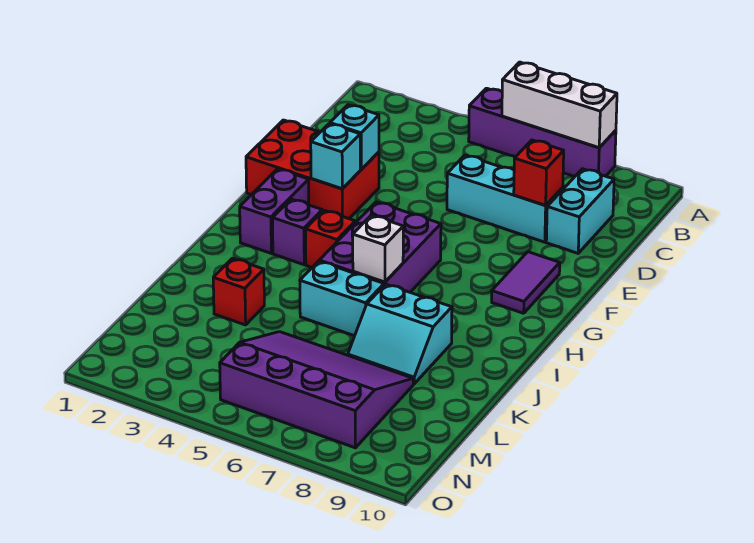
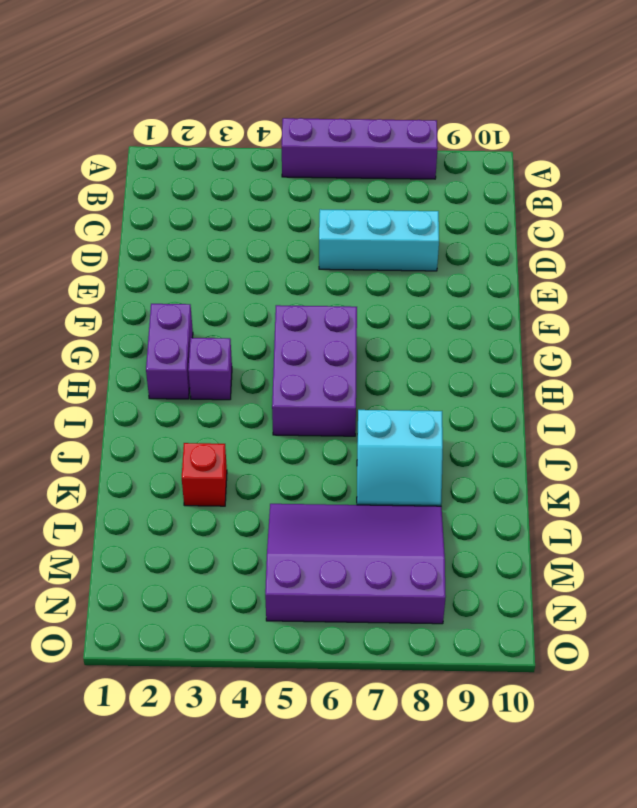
none -> cyan 1x2 brick [546,169,614,253]
none -> red 2x3 brick [246,120,379,219]
none -> purple 1x2 tile [492,252,560,313]

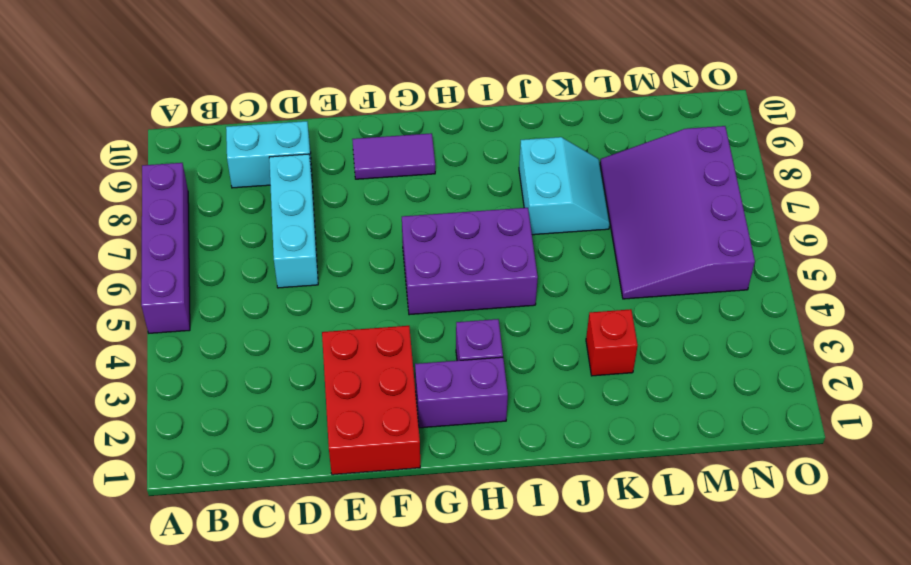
none -> red 1x1 brick [306,210,355,267]
none -> cyan 1x2 brick [300,261,384,336]
none -> white 1x3 brick [502,62,617,148]

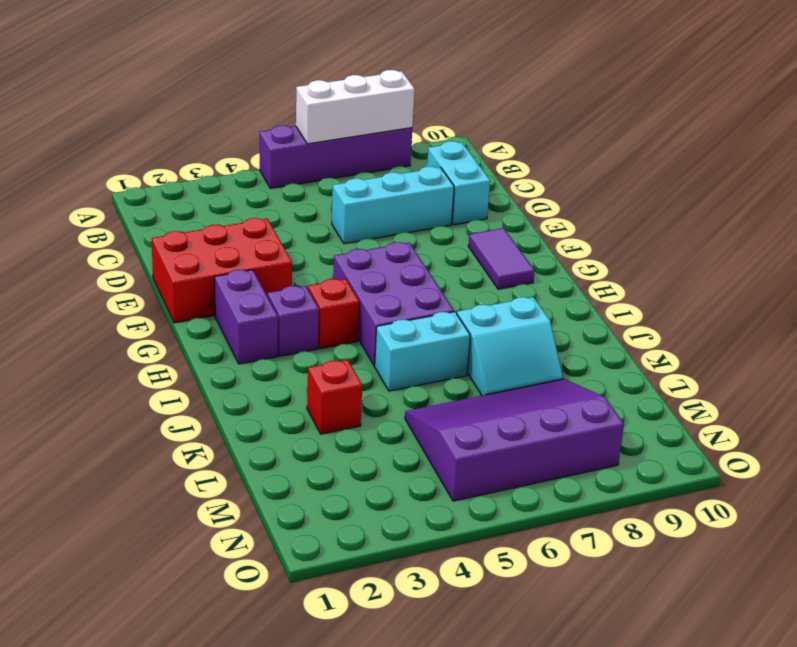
none -> red 1x1 brick [514,140,564,205]
none -> cyan 1x1 brick [330,105,379,169]
none -> cyan 1x1 brick [311,124,360,189]

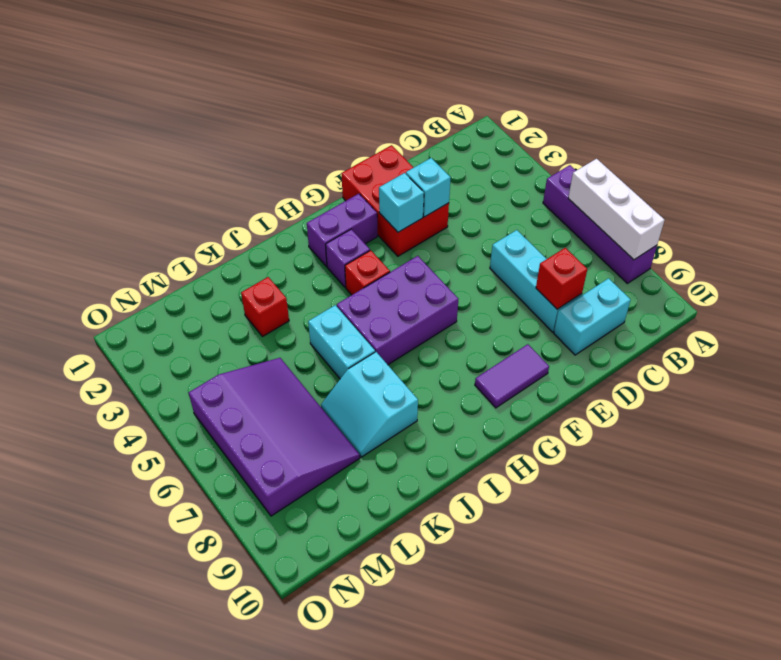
none -> white 1x1 brick [353,215,403,282]

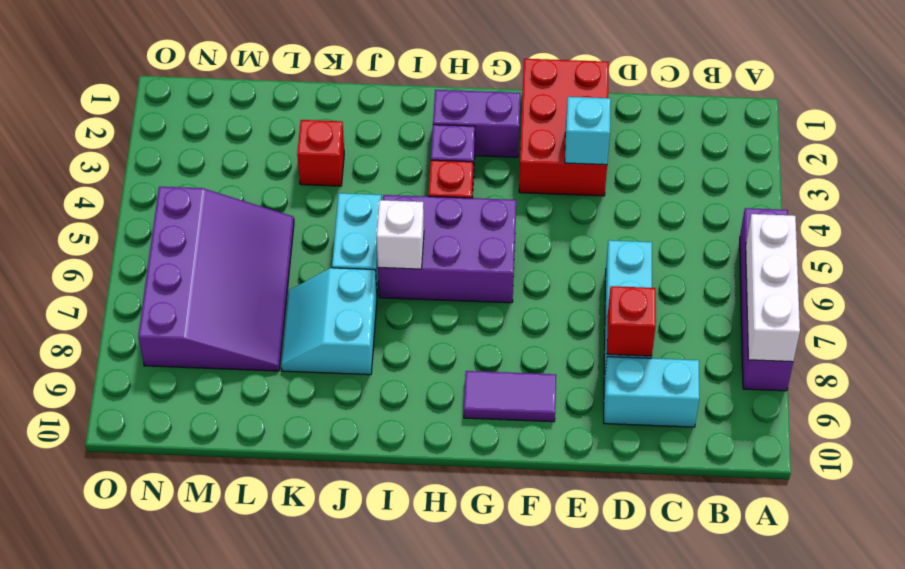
none -> cyan 1x1 brick [311,124,360,189]

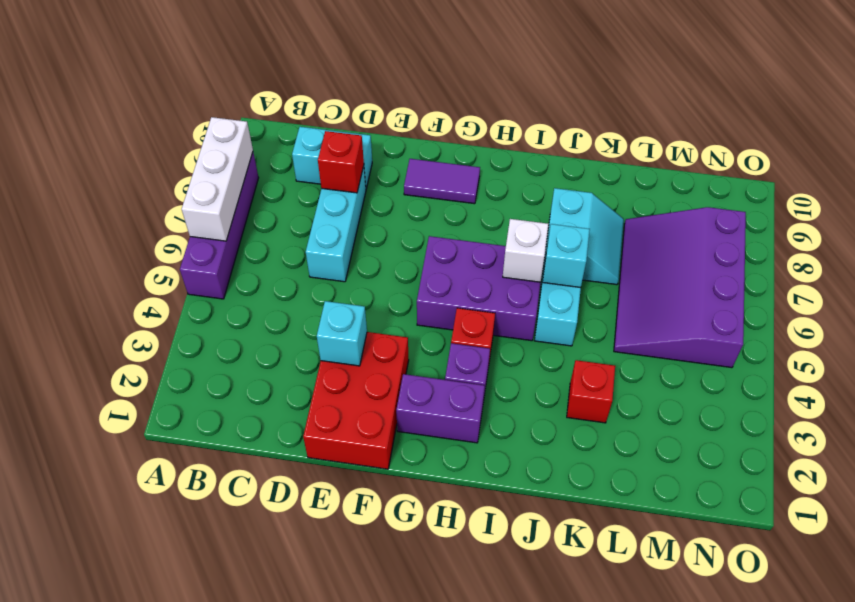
cyan 1x1 brick [543,224,590,288] -> cyan 1x1 brick moved to [311,124,360,189]

